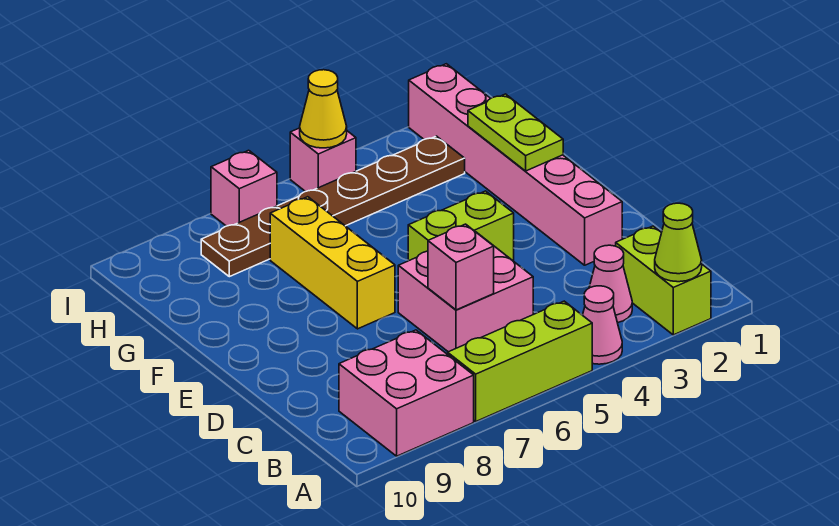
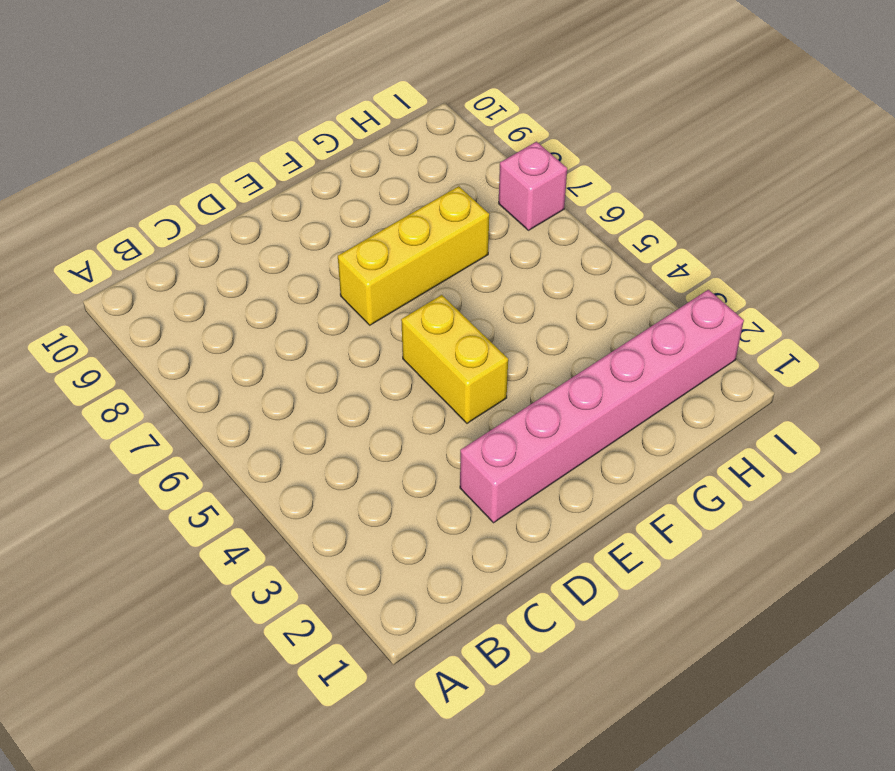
yellow 1x2 brick [401,295,508,423] -> lime 1x2 brick [408,191,514,261]
none -> lime 1x2 brick [616,226,711,335]
none -> pink 1x1 cone [583,286,622,364]
none -> lime 1x3 brick [448,301,592,421]

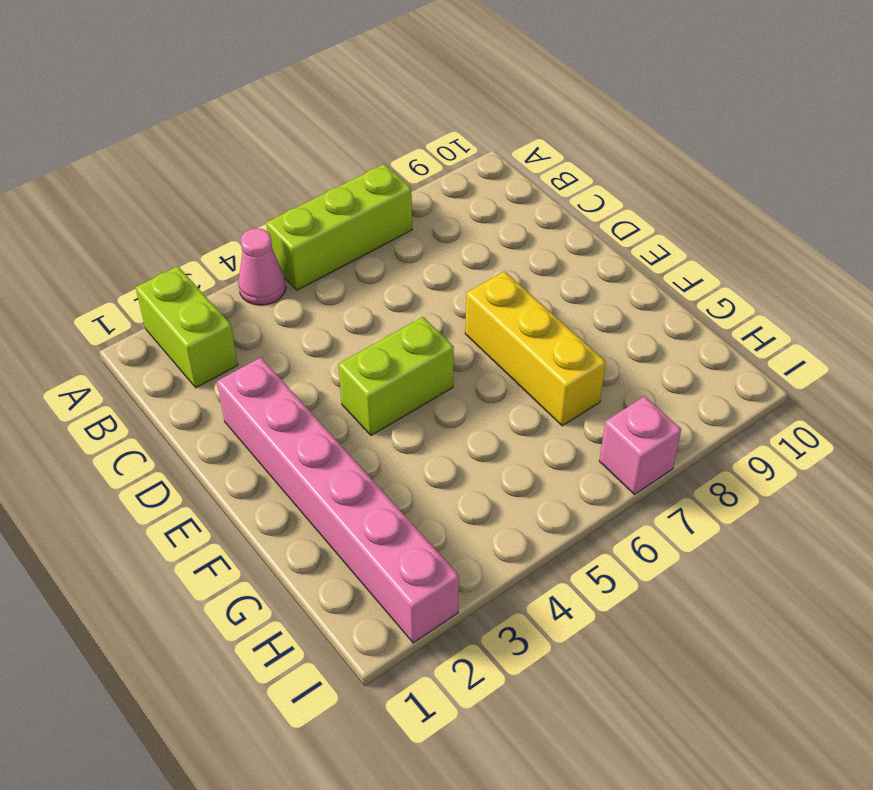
none -> pink 2x2 brick [339,330,474,456]
none -> pink 1x1 cone [589,245,632,323]
none -> pink 2x2 brick [398,232,533,352]

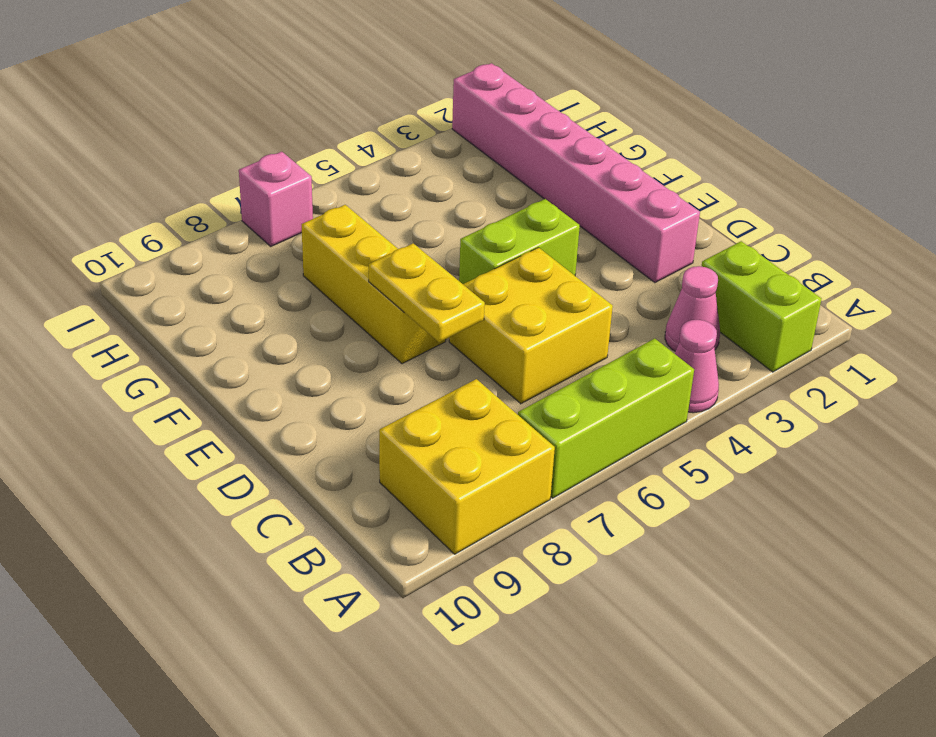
yellow 2x2 brick [379,379,555,554] -> pink 2x2 brick [339,330,474,456]
yellow 2x2 brick [449,248,613,404] -> pink 2x2 brick [398,232,533,352]
yellow 1x2 plate [369,243,485,342] -> none
none -> brown 1x6 plate [201,136,465,277]
none -> pink 1x1 brick [290,128,356,192]
none -> lime 1x1 cone [655,203,702,282]

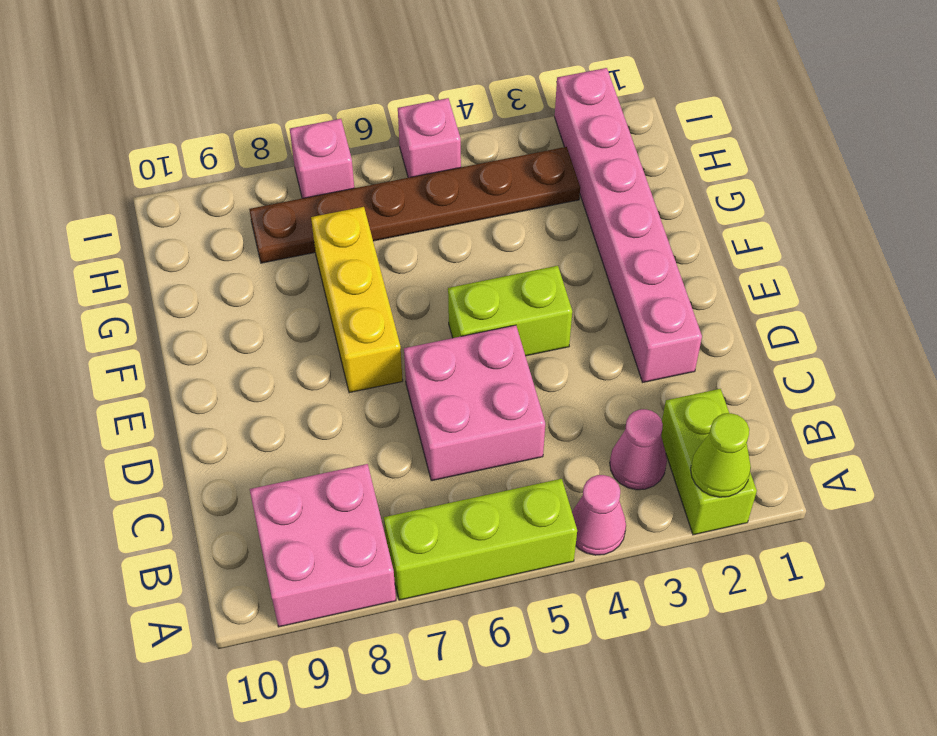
none -> pink 1x1 brick [428,224,494,310]
none -> lime 1x2 plate [468,94,563,171]
none -> yellow 1x1 cone [300,70,347,148]

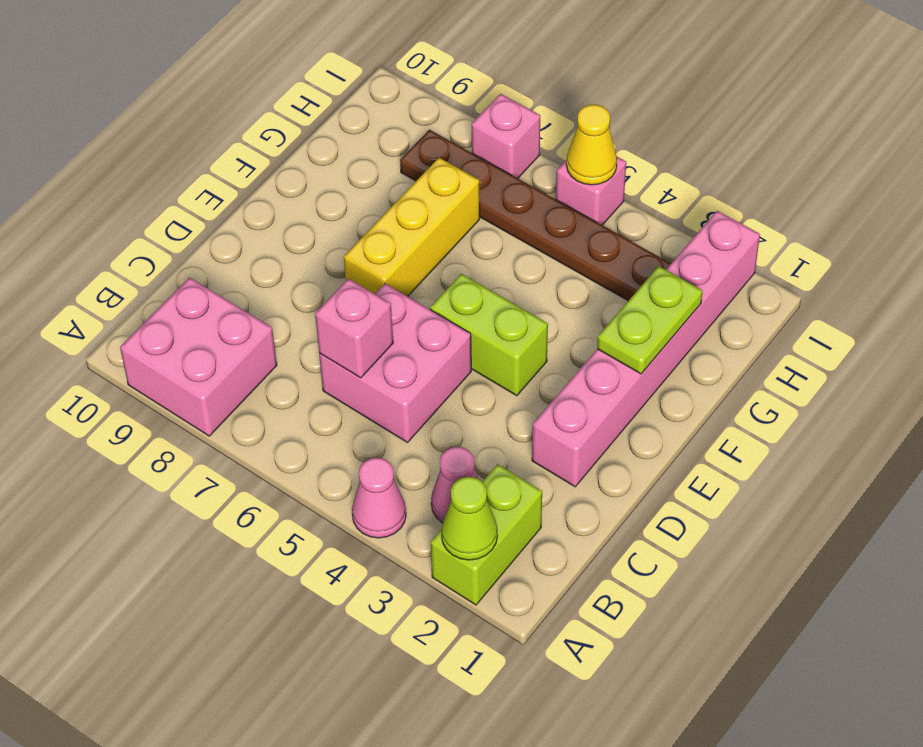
none -> lime 1x3 brick [448,301,592,421]

